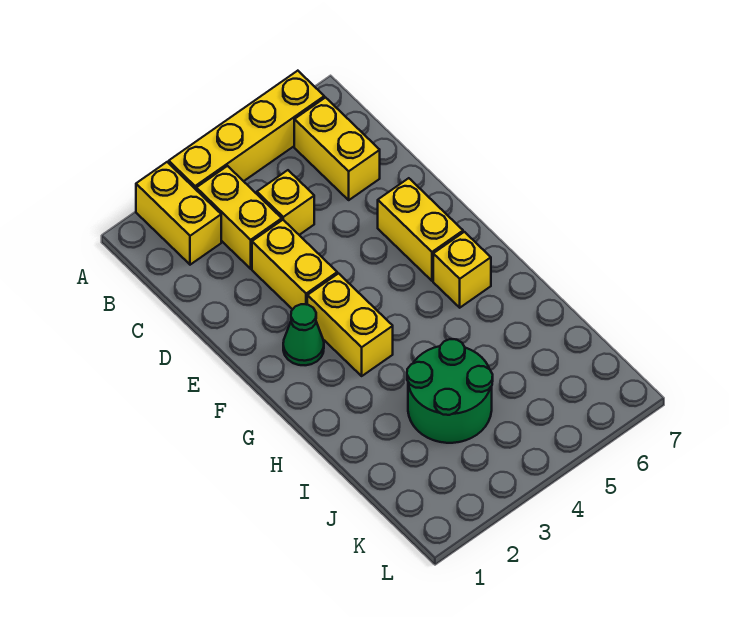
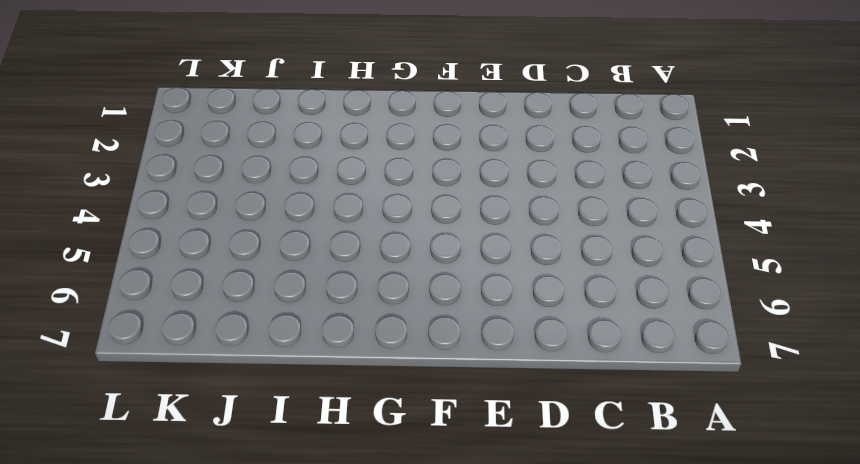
none -> yellow 1x2 brick [136,162,221,265]
none -> yellow 1x4 brick [169,71,324,189]

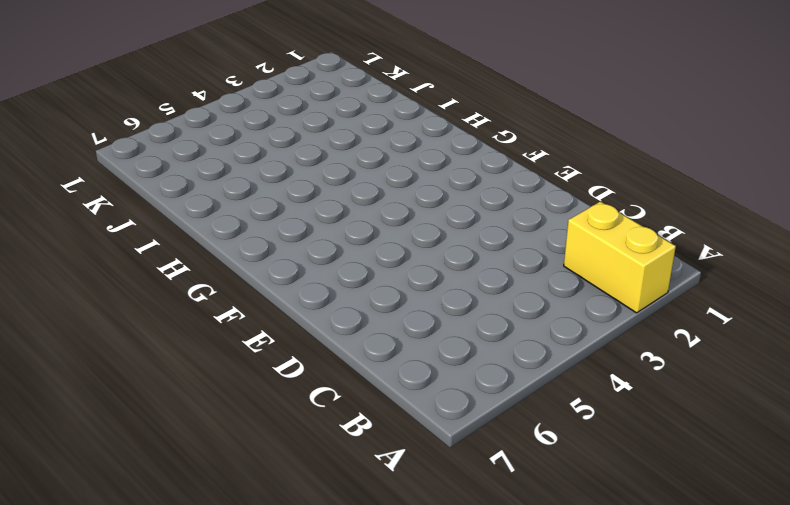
none -> yellow 1x4 brick [169,71,324,189]
none -> yellow 1x2 brick [196,166,282,269]

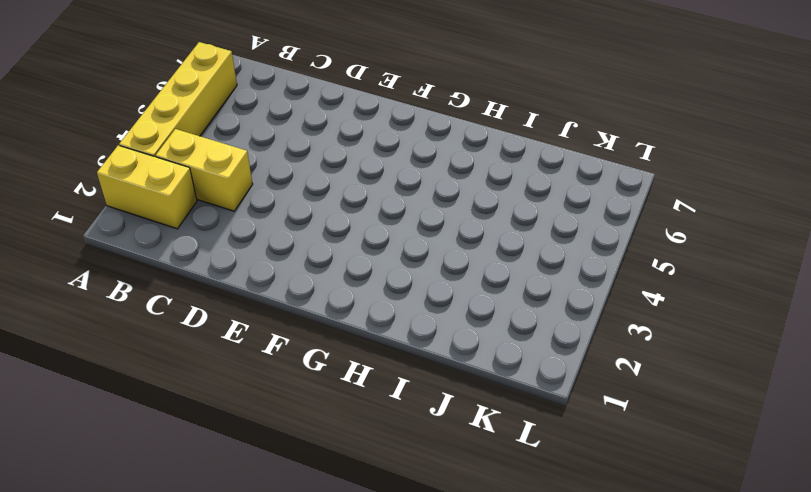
none -> yellow 1x2 brick [294,98,380,200]
none -> yellow 1x1 brick [257,170,314,235]

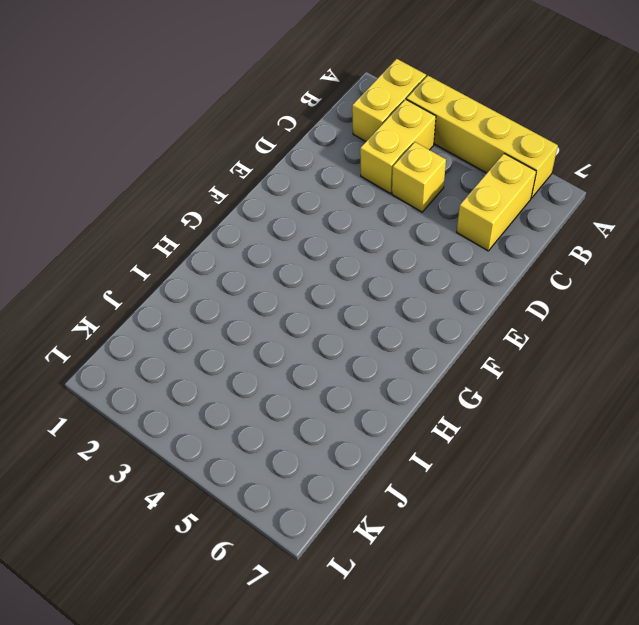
none -> yellow 1x2 brick [252,220,337,310]
none -> yellow 1x2 brick [378,178,463,281]

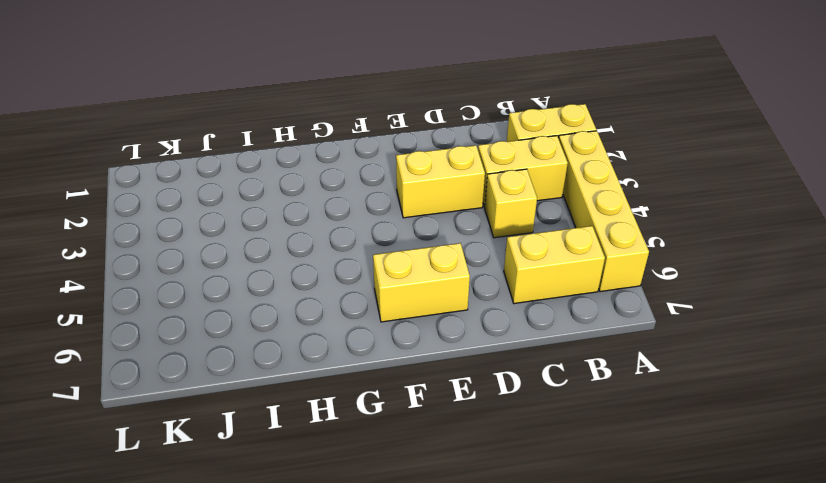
none -> green 1x1 cone [283,304,324,365]
none -> yellow 1x2 brick [307,274,393,376]

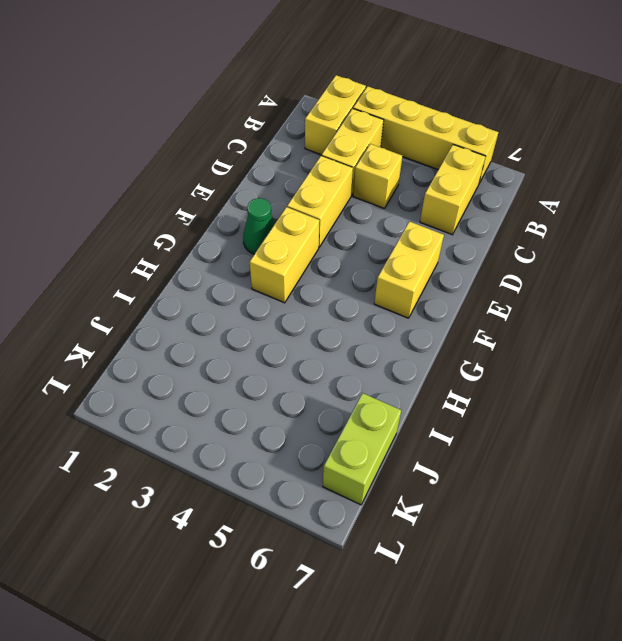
lime 1x2 brick [323,393,401,505] -> none
none -> yellow 1x1 brick [433,232,491,308]
none -> green 2x2 round brick [407,339,493,443]

